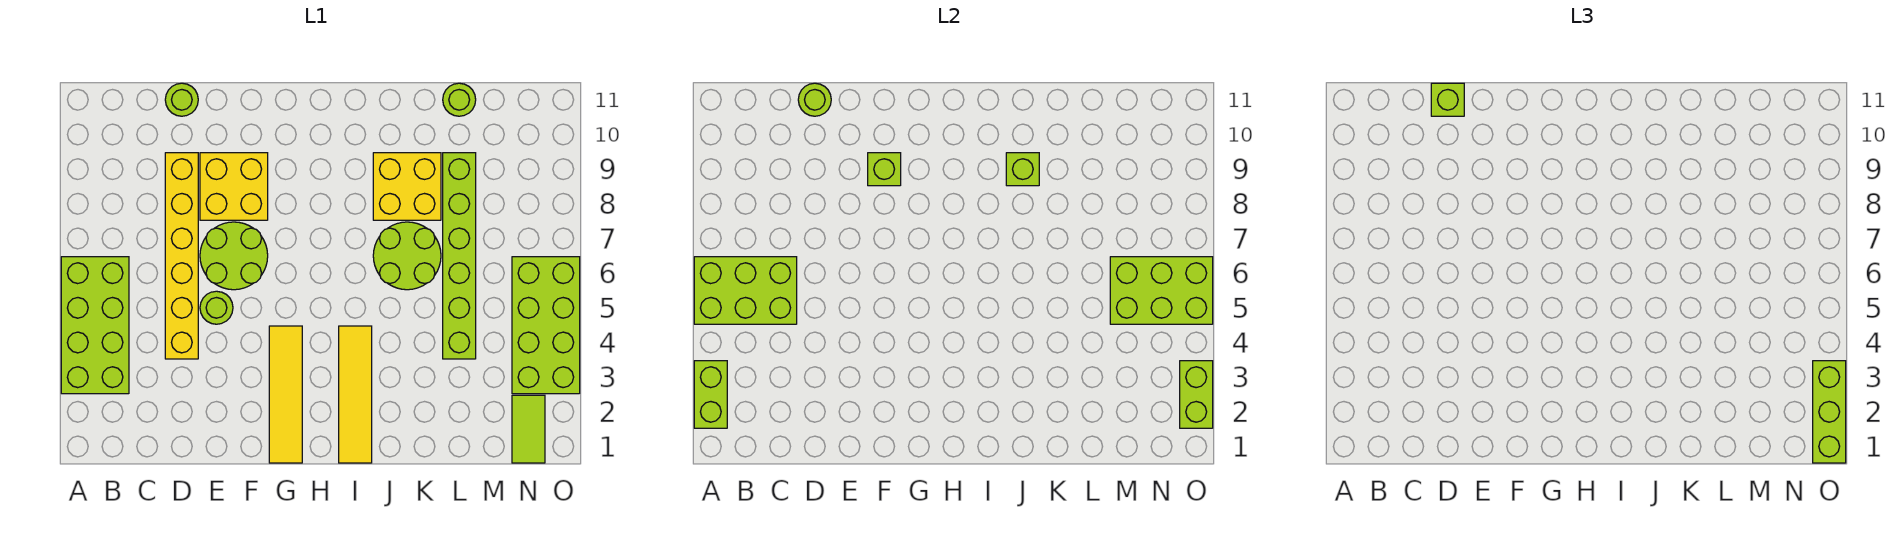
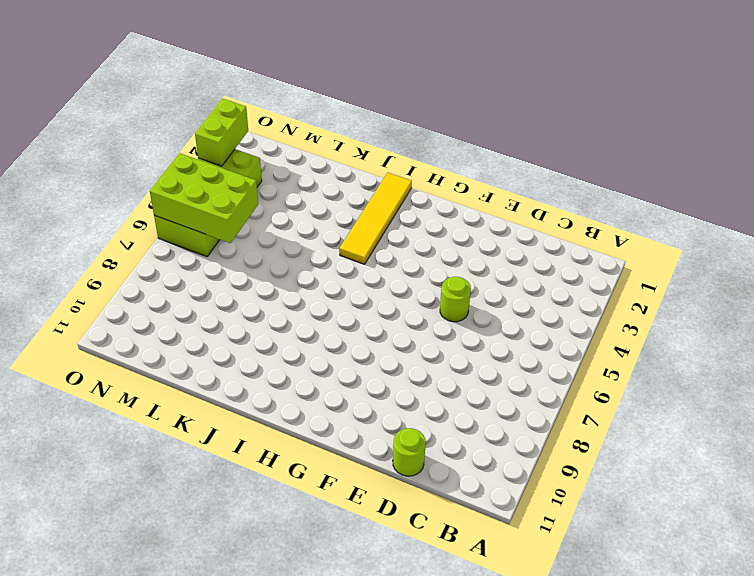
none -> lime 2x4 brick [61,257,129,394]
none -> yellow 1x6 brick [165,153,198,359]
none -> lime 2x2 round brick [200,222,268,290]

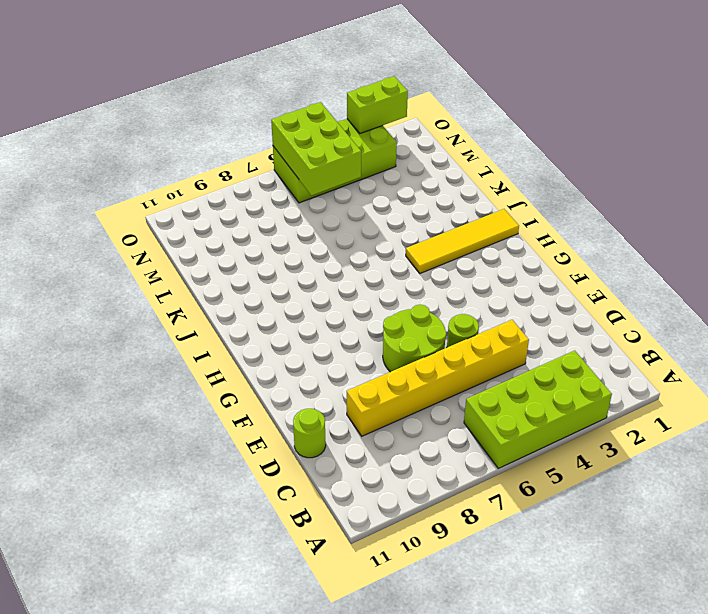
none -> yellow 2x2 brick [200,153,268,220]
none -> yellow 1x4 tile [269,326,302,463]
none -> lime 2x2 round brick [373,222,441,290]

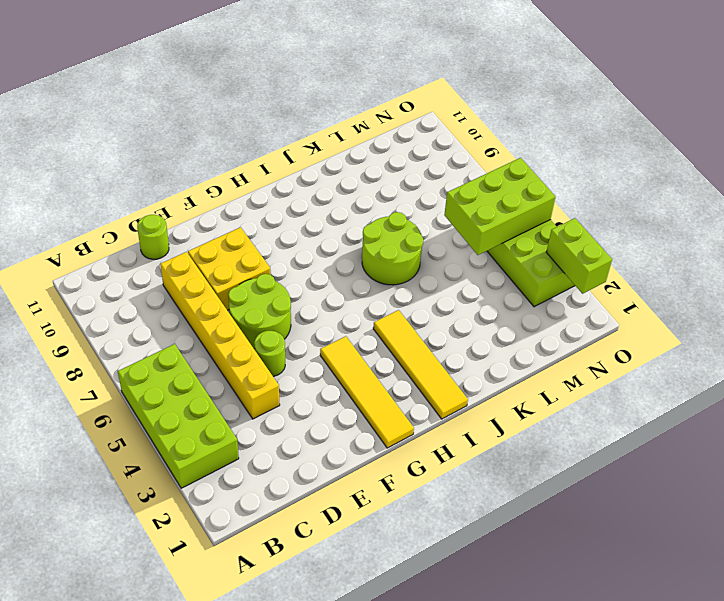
none -> yellow 2x2 brick [373,153,441,220]
none -> lime 1x6 brick [443,153,476,359]
none -> lime 1x1 round brick [443,83,476,116]

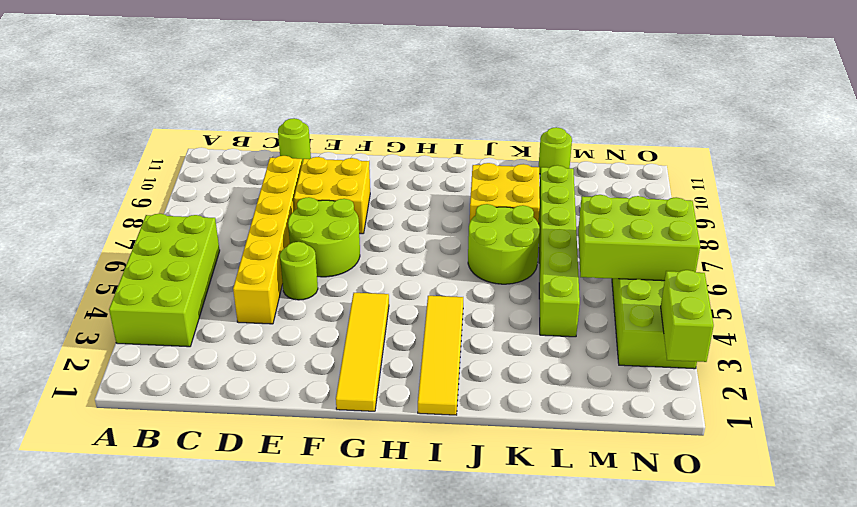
none -> lime 1x2 tile [512,395,545,463]
none -> lime 1x2 brick [694,361,727,428]
none -> lime 2x3 brick [694,257,797,324]

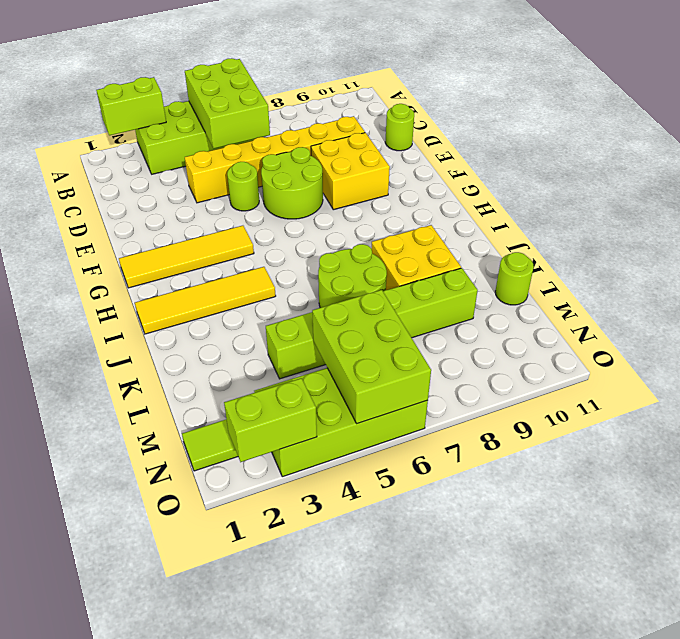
none -> lime 1x1 round brick [798,83,831,116]
none -> lime 1x1 brick [868,153,901,186]
none -> lime 1x1 brick [1006,153,1039,186]

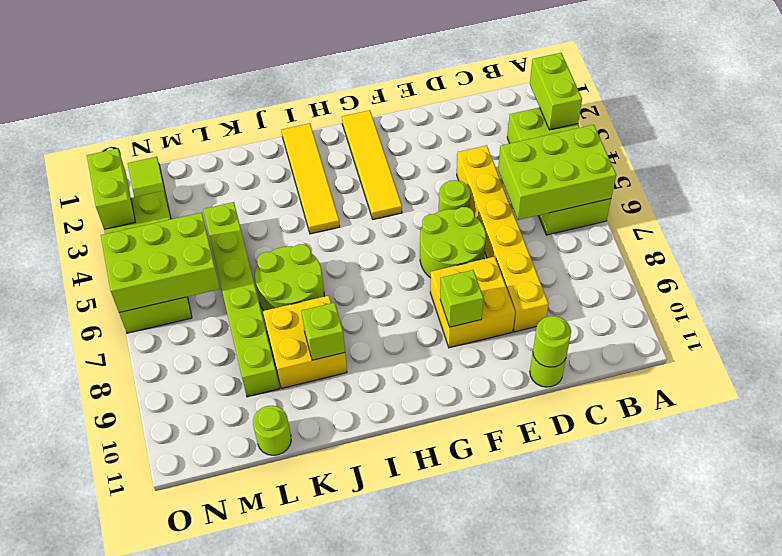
none -> lime 1x1 brick [1431,83,1464,116]
none -> lime 1x3 brick [1813,361,1846,463]

